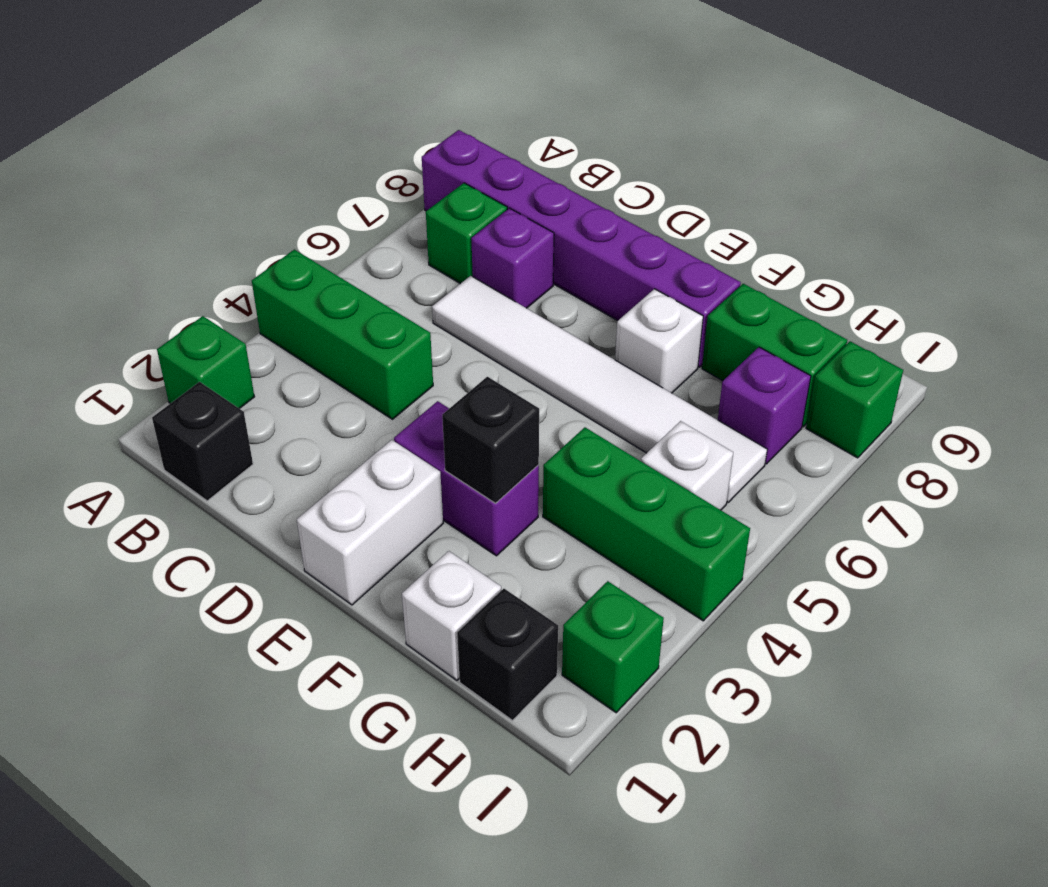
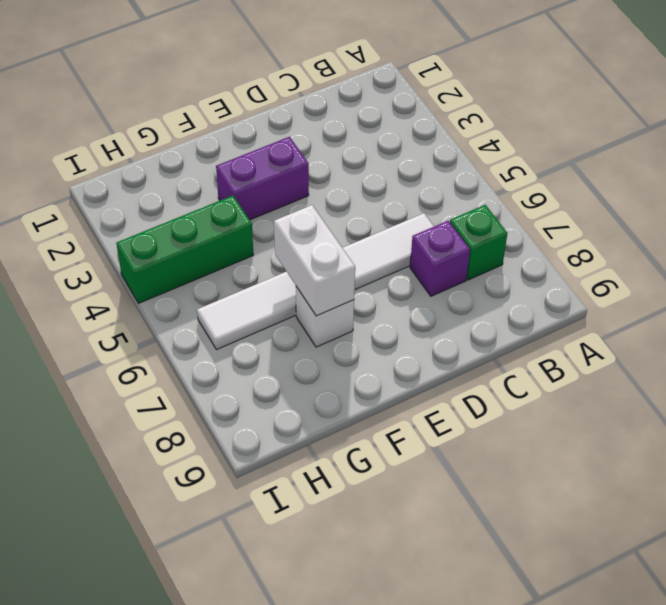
white 1x2 brick [274,205,355,316] -> white 1x2 brick moved to [297,440,443,605]
none -> green 1x1 brick [157,316,254,409]
none -> green 1x3 brick [252,250,433,419]
none -> purple 1x6 brick [422,130,741,367]

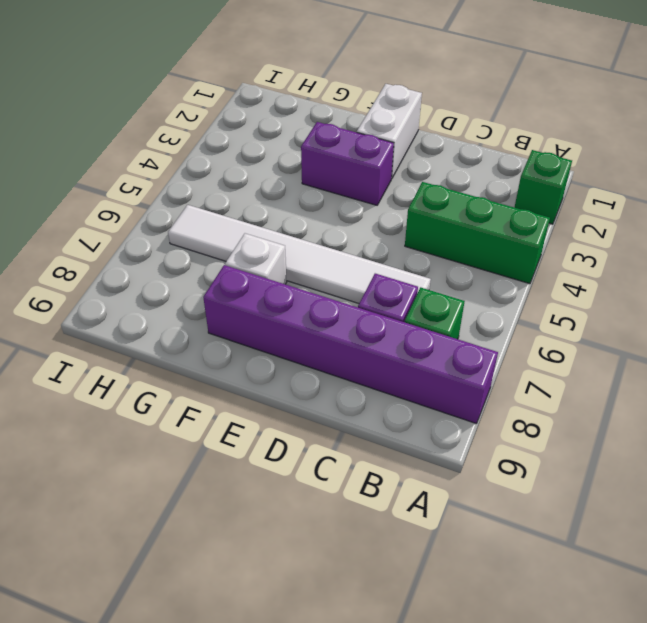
none -> black 1x1 brick [152,382,253,501]
none -> white 1x1 brick [402,551,501,680]
none -> green 1x3 brick [543,427,750,621]

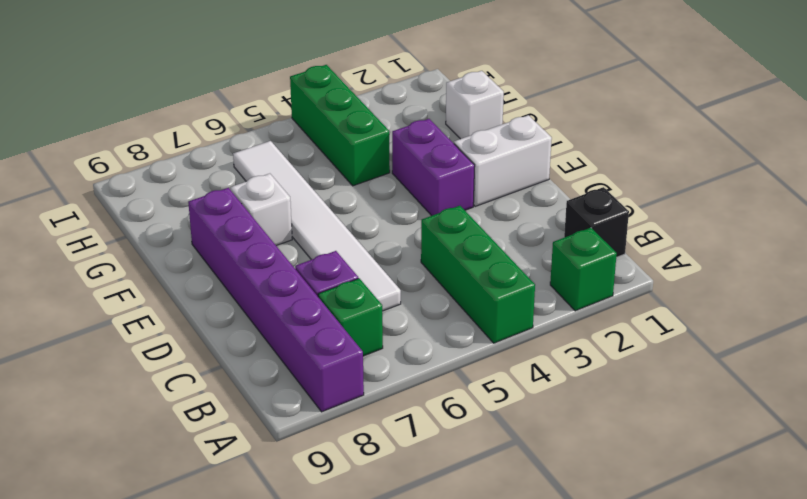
none -> green 1x2 brick [702,284,847,427]
none -> black 1x1 brick [457,589,558,720]
none -> white 1x1 brick [641,421,733,510]

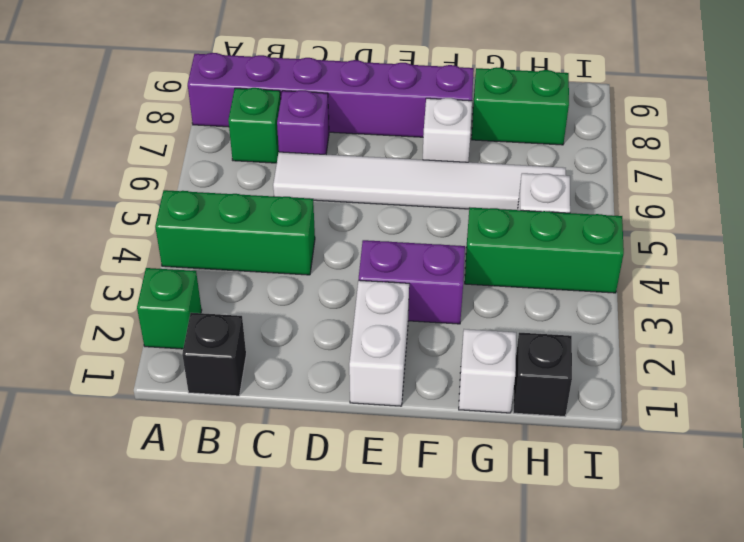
none -> purple 1x1 brick [718,347,811,464]
none -> green 1x1 brick [562,581,664,713]
none -> green 1x1 brick [806,341,903,458]

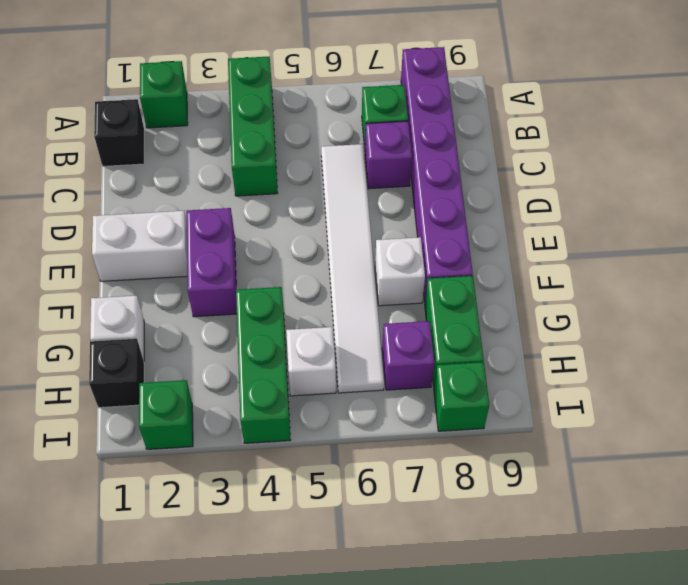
none -> black 1x1 brick [442,377,539,503]

